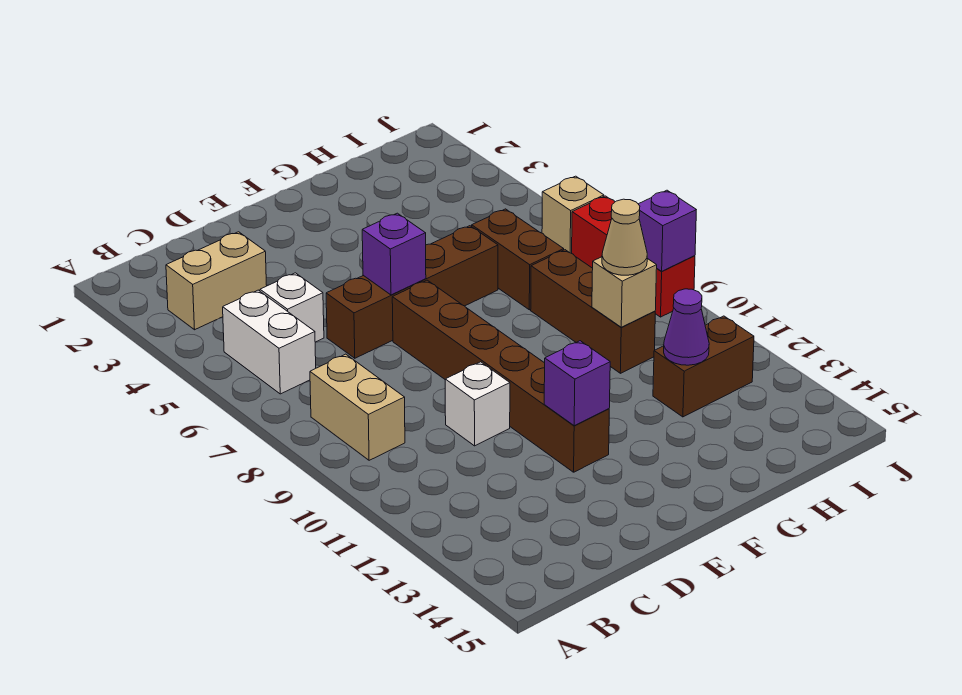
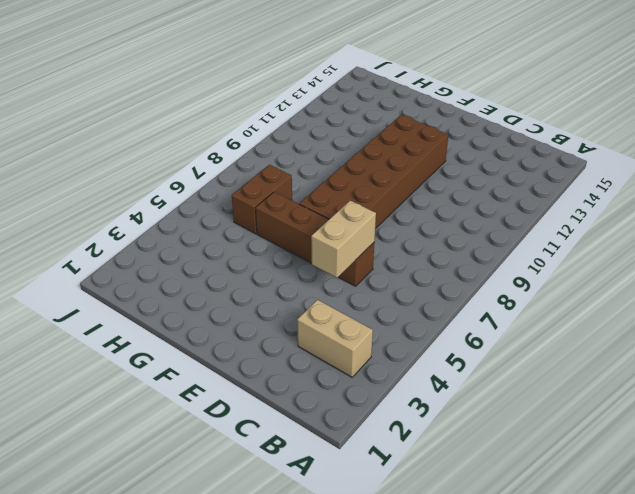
tan 1x2 brick [311,201,376,278] -> tan 1x2 brick moved to [310,354,405,460]
brown 2x6 brick [299,115,448,229] -> brown 1x6 brick [392,280,609,472]
none -> white 1x2 brick [223,290,316,394]
none -> white 1x1 brick [260,273,324,342]
none -> white 1x1 brick [445,362,510,446]

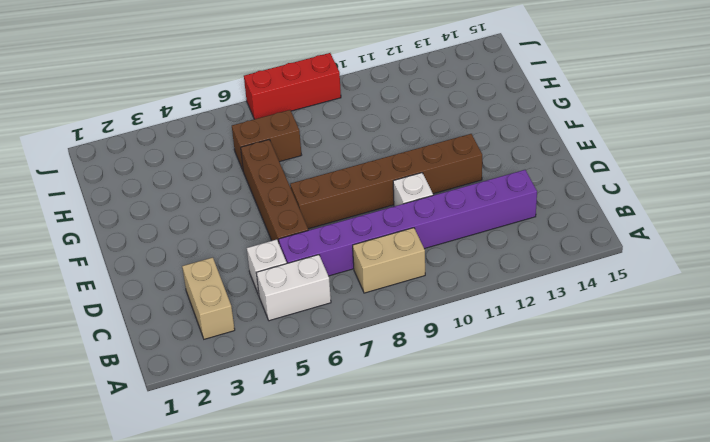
purple 1x8 brick [279,170,537,276] -> none
none -> brown 1x3 brick [531,250,655,373]
none -> brown 1x2 brick [653,316,754,417]
none -> tan 1x1 brick [542,176,604,253]

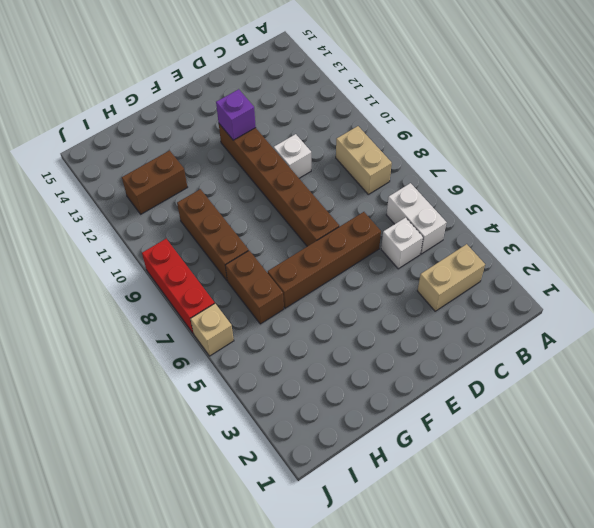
none -> purple 1x1 brick [362,213,426,295]
none -> tan 1x1 brick [592,257,657,327]
none -> purple 1x1 cone [664,289,709,365]

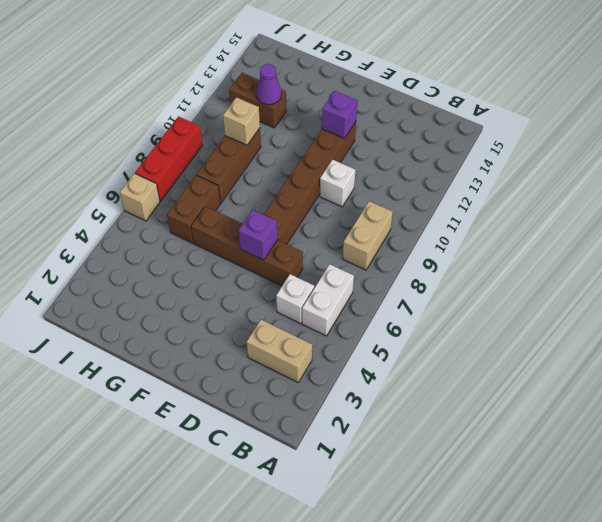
none -> purple 1x1 brick [639,190,696,271]
none -> tan 1x1 cone [602,199,647,275]

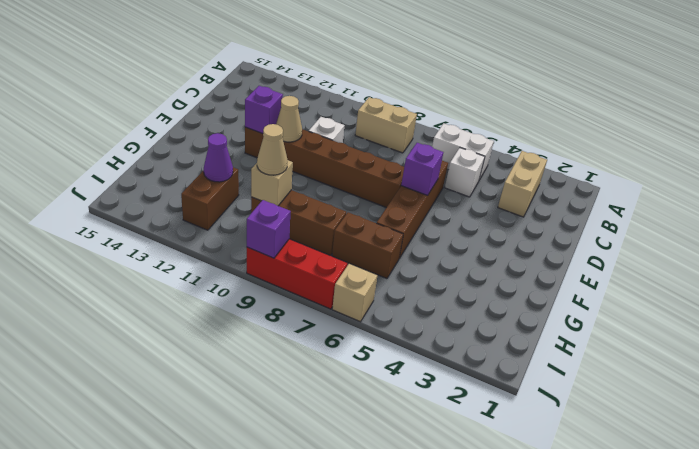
tan 1x1 cone [276,96,302,142] -> none

